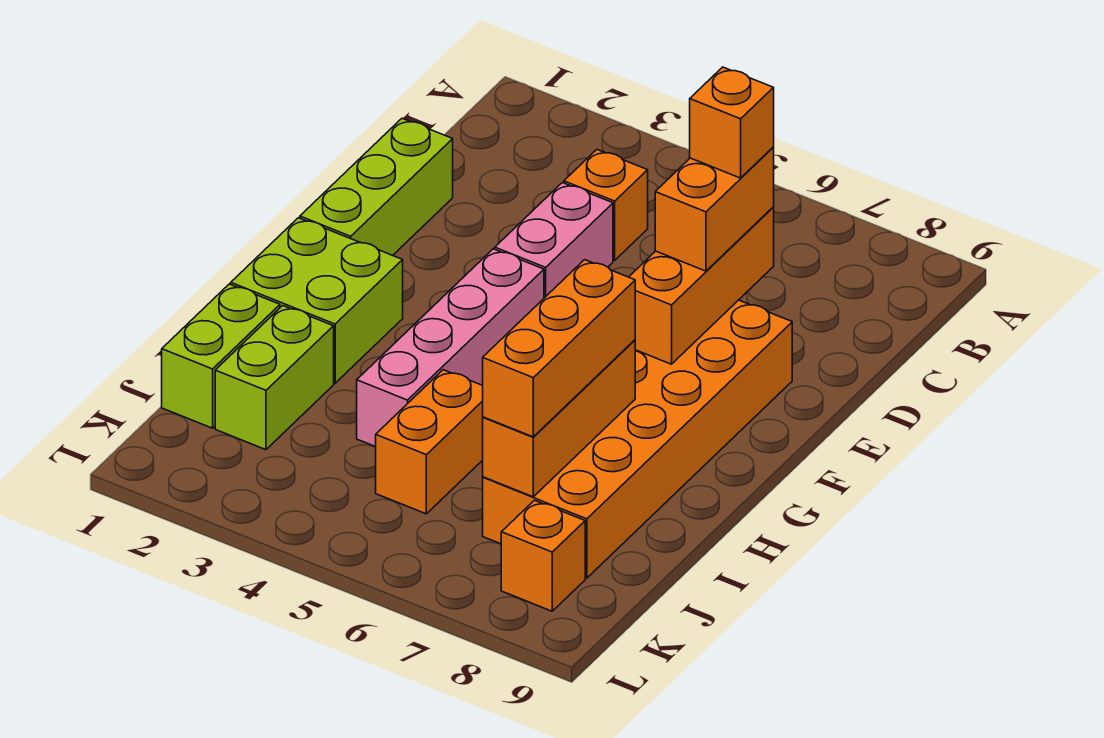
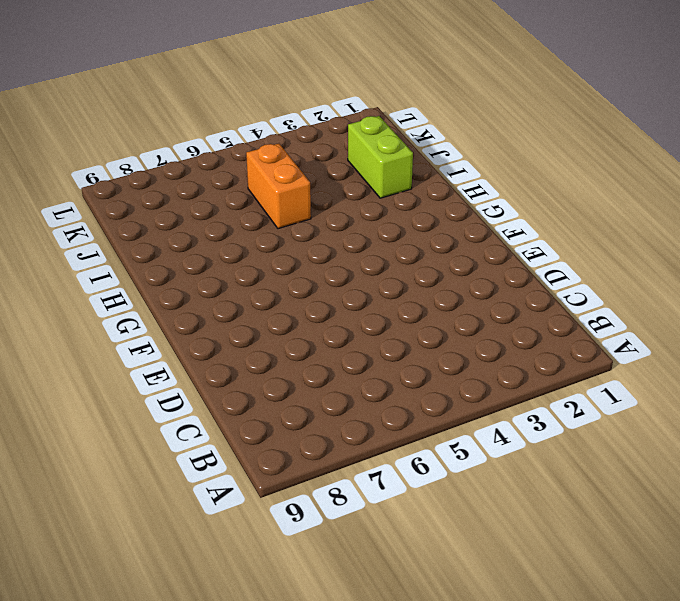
none -> orange 1x1 brick [564,150,648,260]
none -> lime 1x3 brick [300,118,453,255]
none -> pink 1x2 brick [495,183,613,298]

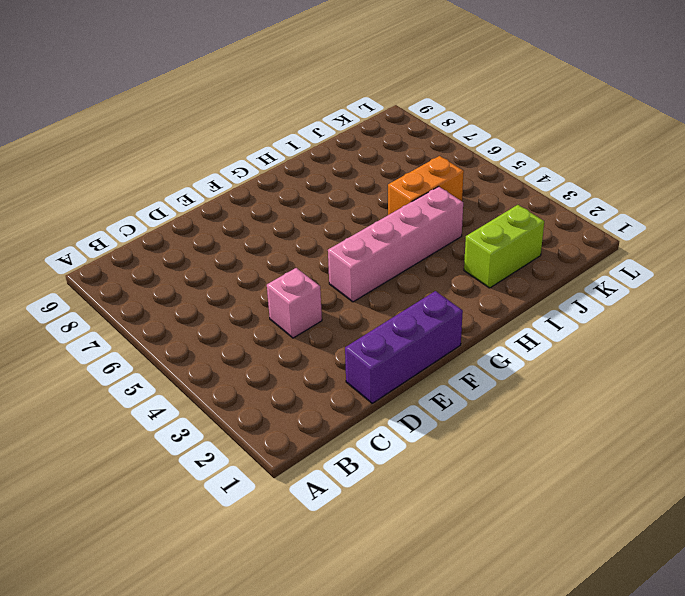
purple 1x3 brick [345,291,463,403] -> lime 1x3 brick [300,118,453,255]
pink 1x1 brick [267,268,322,338] -> pink 1x2 brick [495,183,613,298]
none -> orange 1x1 brick [564,150,648,260]
none -> orange 2x6 brick [483,300,792,578]
none -> lime 2x2 brick [231,218,403,383]

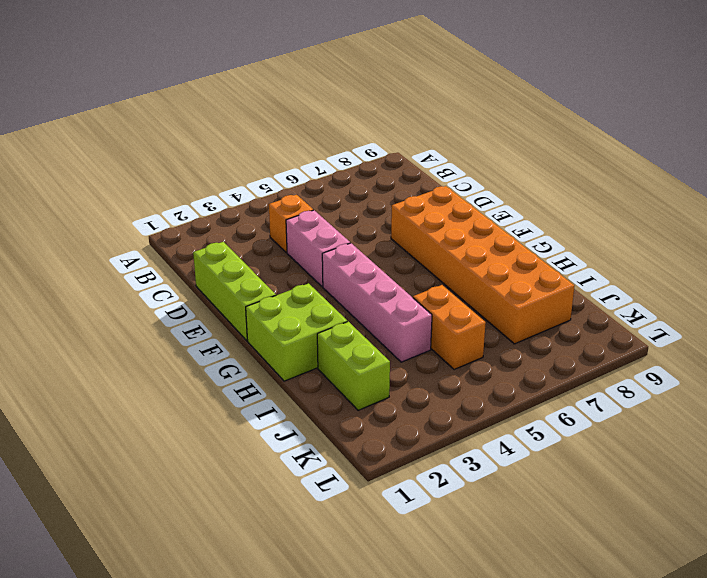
none -> lime 1x2 brick [162,284,280,428]
none -> orange 1x1 brick [501,500,585,611]
none -> orange 1x3 brick [629,208,774,364]

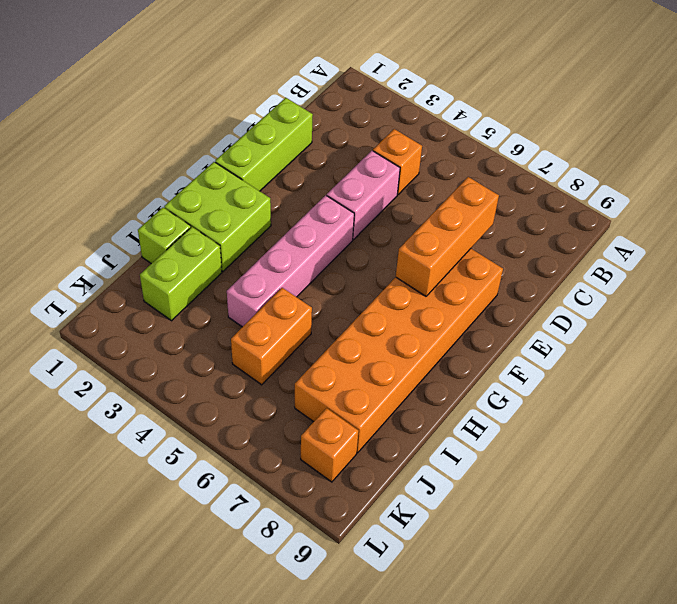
lime 1x1 brick [138,208,191,264] -> lime 1x2 brick [162,284,280,428]
none -> orange 1x3 brick [483,340,635,497]
none -> orange 1x2 brick [655,148,774,271]
none -> orange 1x3 brick [483,260,635,437]

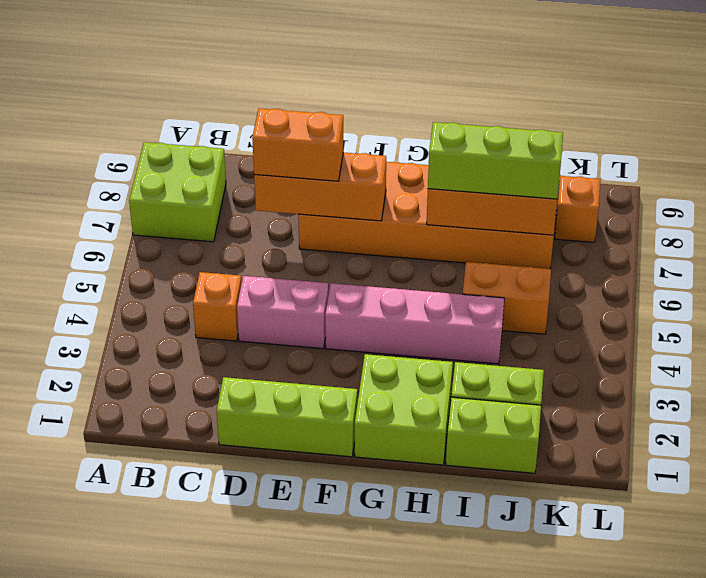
lime 2x2 brick [129,142,226,242] -> none
lime 1x3 brick [428,122,563,199] -> orange 1x3 brick [483,260,635,437]
none -> orange 1x1 brick [690,67,774,178]

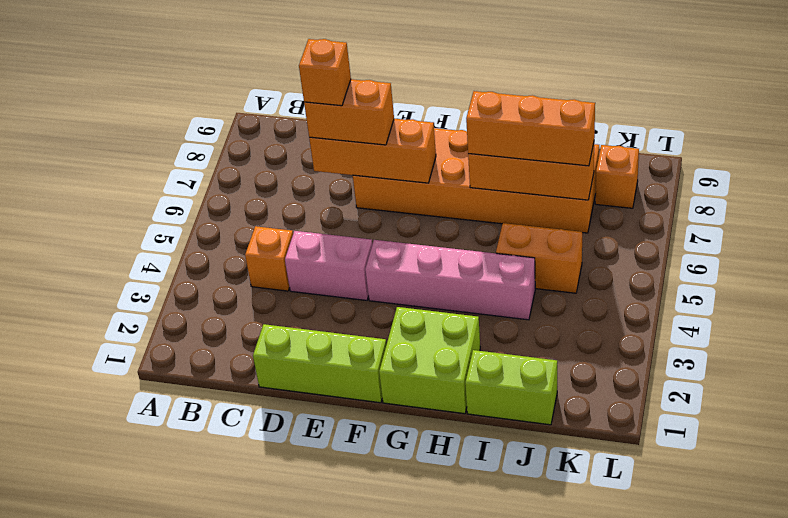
none -> lime 1x2 brick [215,306,334,450]

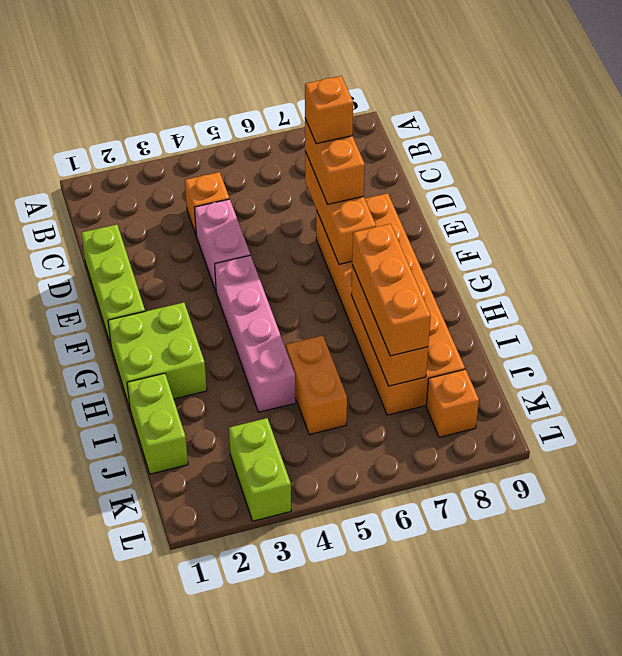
lime 1x2 brick [229,418,291,521] -> lime 1x2 brick moved to [215,306,334,450]

